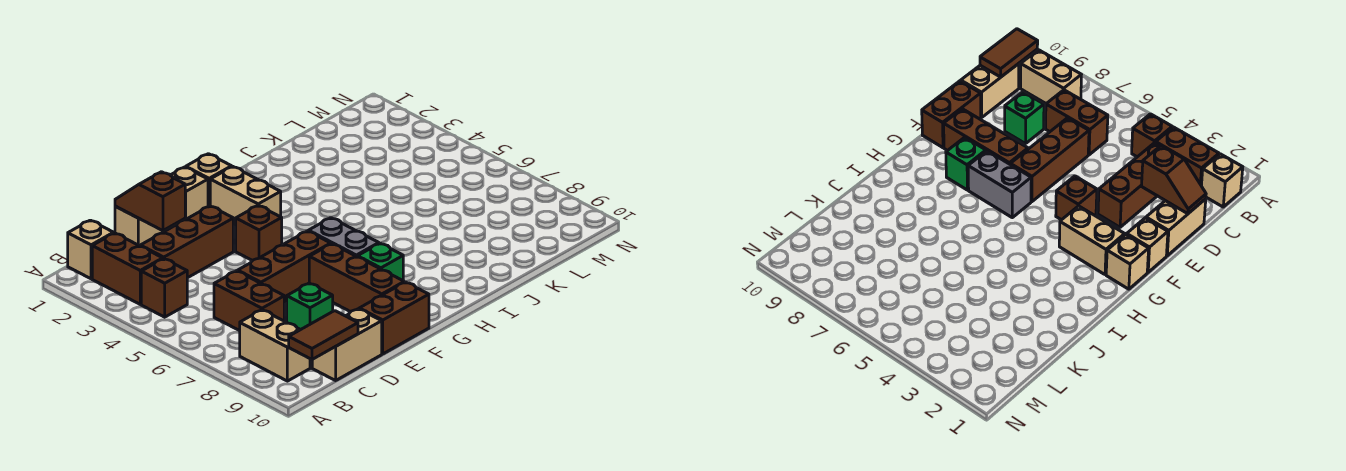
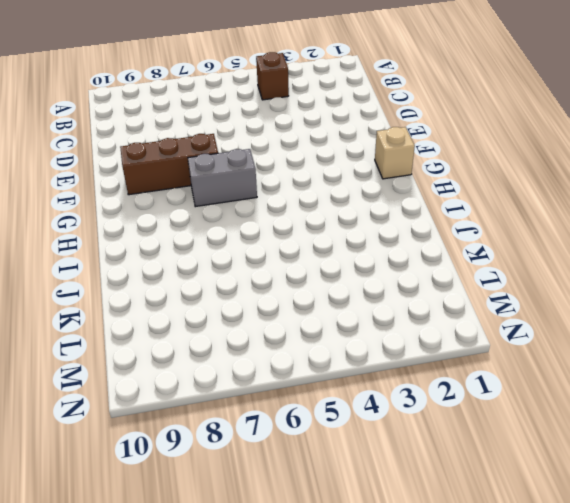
none -> tan 1x1 brick [68,220,114,279]
none -> brown 1x2 brick [92,233,163,304]
none -> tan 1x2 brick [240,310,310,381]

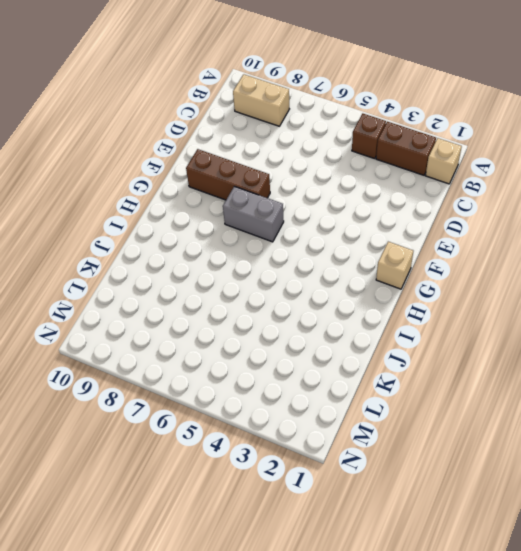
none -> brown 1x3 brick [140,206,233,278]
none -> brown 1x2 brick [214,271,284,331]
none -> tan 1x2 brick [312,309,382,381]

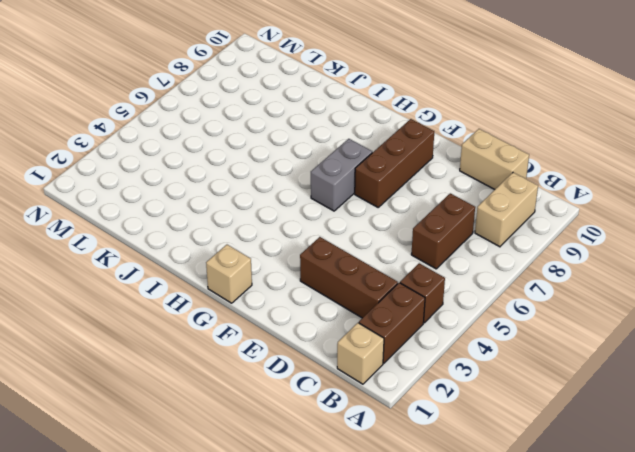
none -> tan 1x2 brick [115,206,184,246]
none -> brown 1x3 brick [238,231,331,303]
none -> green 1x1 brick [287,283,333,330]

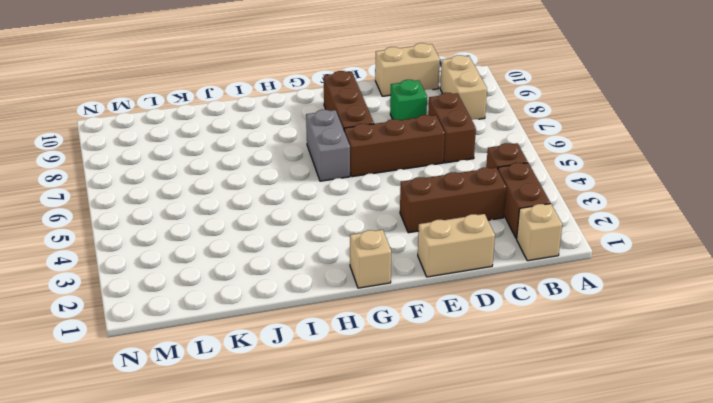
none -> brown 1x2 brick [359,282,429,354]
none -> tan 1x1 brick [171,167,208,220]
none -> brown 1x1 brick [236,205,282,261]

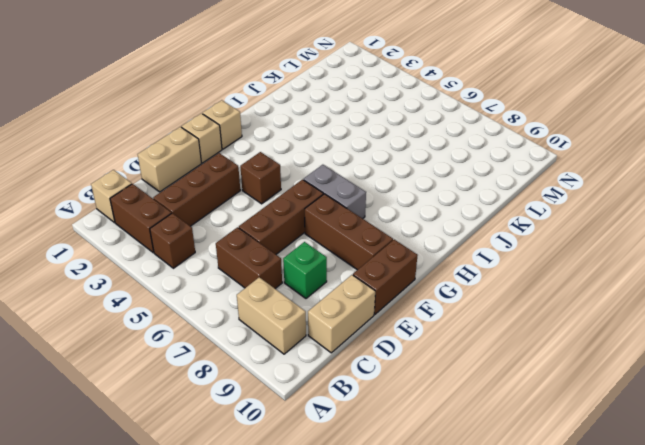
none -> tan 1x2 brick [210,167,281,226]
none -> green 1x1 brick [358,243,403,280]
none -> brown 1x2 tile [289,311,358,359]

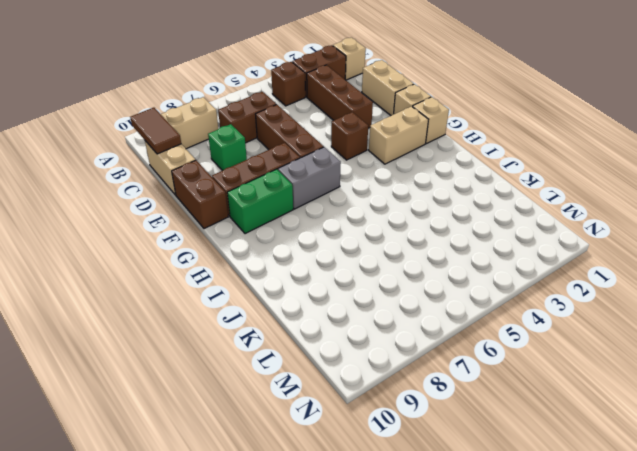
green 1x2 brick [227,169,293,234] -> green 1x1 brick [358,243,403,280]
none -> brown 1x2 slope [115,172,185,231]

